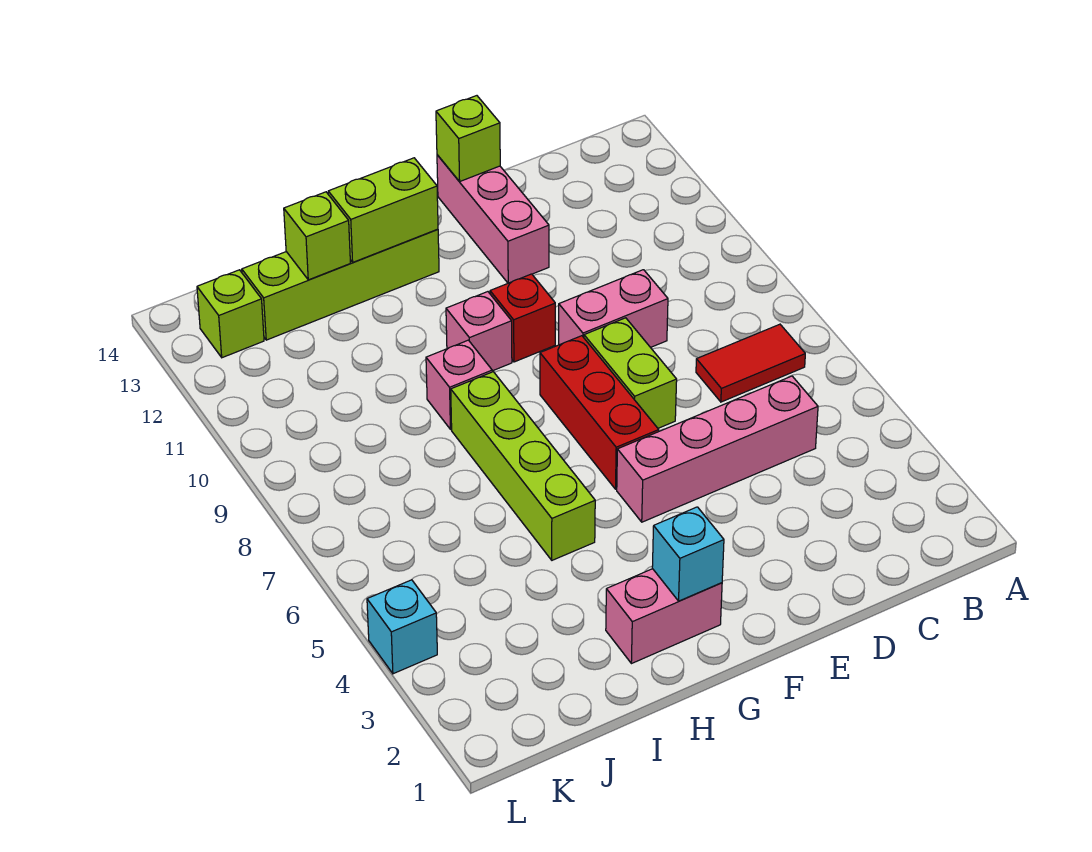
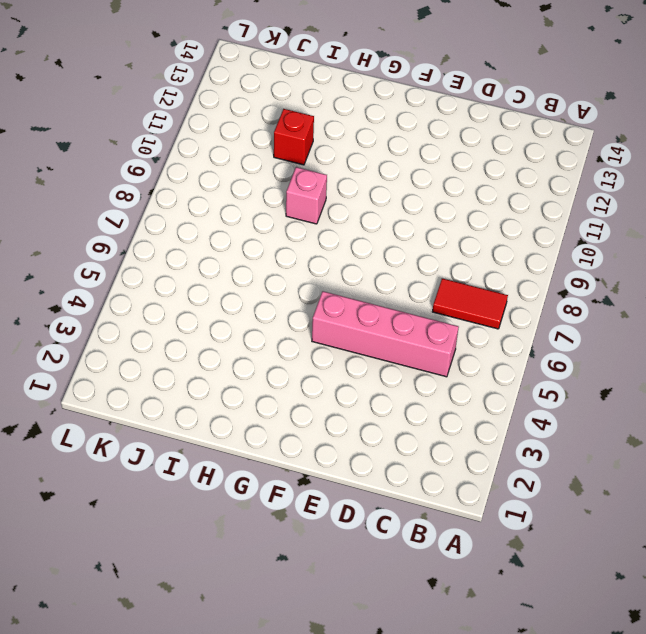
red 1x1 brick [274,109,314,165] -> red 1x1 brick moved to [490,274,555,362]
none -> pink 1x2 brick [559,270,668,347]
none -> lime 1x2 brick [584,318,677,428]
none -> pink 1x3 brick [437,155,549,283]

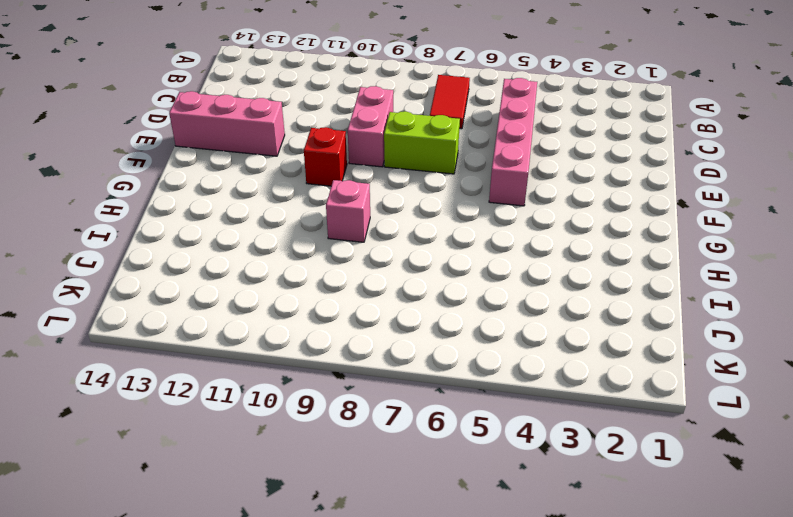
none -> red 1x3 brick [540,336,659,489]
none -> pink 1x2 brick [606,569,722,664]
none -> pink 1x1 brick [446,292,512,371]

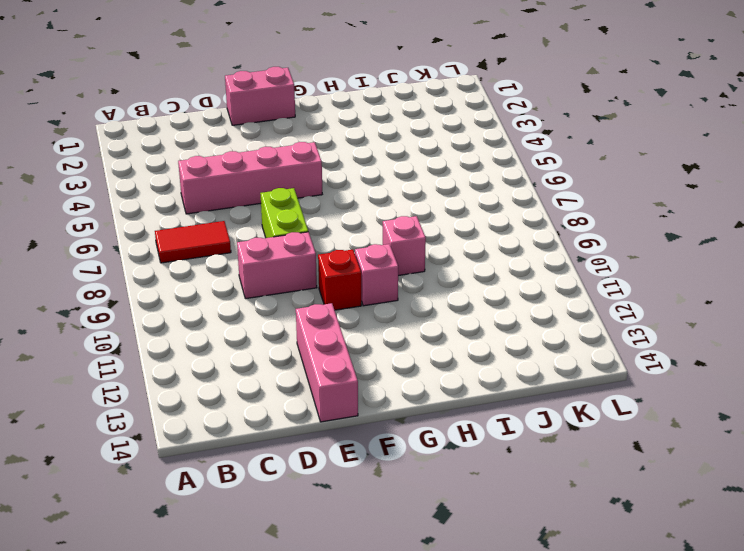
pink 1x2 brick [225,67,295,125] -> pink 1x2 brick moved to [606,569,722,664]
none -> red 1x3 brick [540,336,659,489]
none -> lime 1x4 brick [242,229,439,340]
none -> lime 1x4 brick [451,372,595,560]

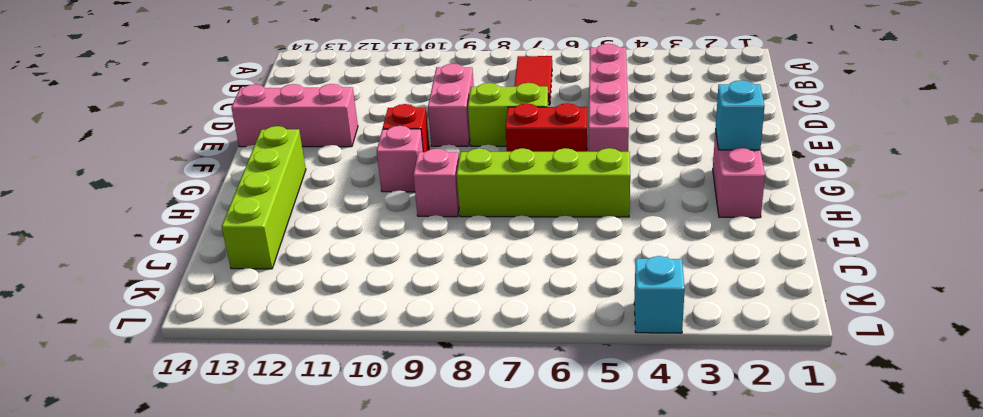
red 1x2 brick [506,103,587,152] -> red 1x3 brick [540,336,659,489]
none -> lime 1x1 brick [197,270,264,358]
none -> lime 1x1 brick [436,96,500,182]
none -> lime 1x2 brick [328,158,438,262]

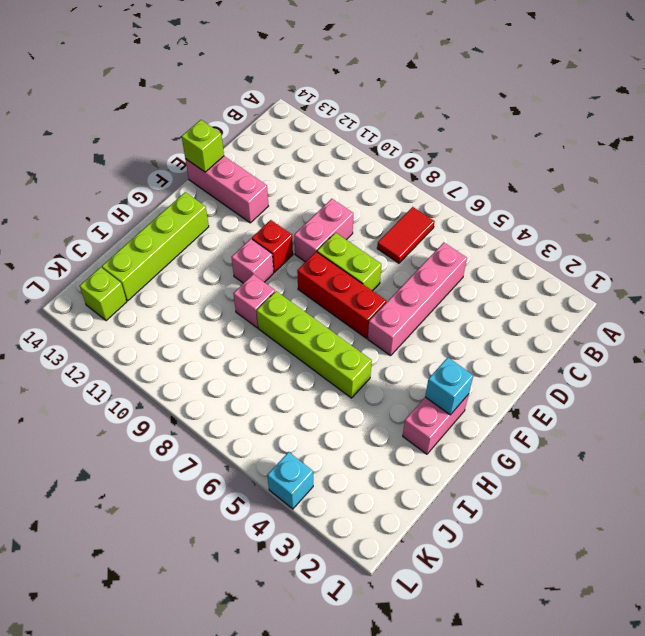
none -> lime 1x2 brick [328,158,438,262]
none -> lime 1x1 brick [284,192,350,280]

